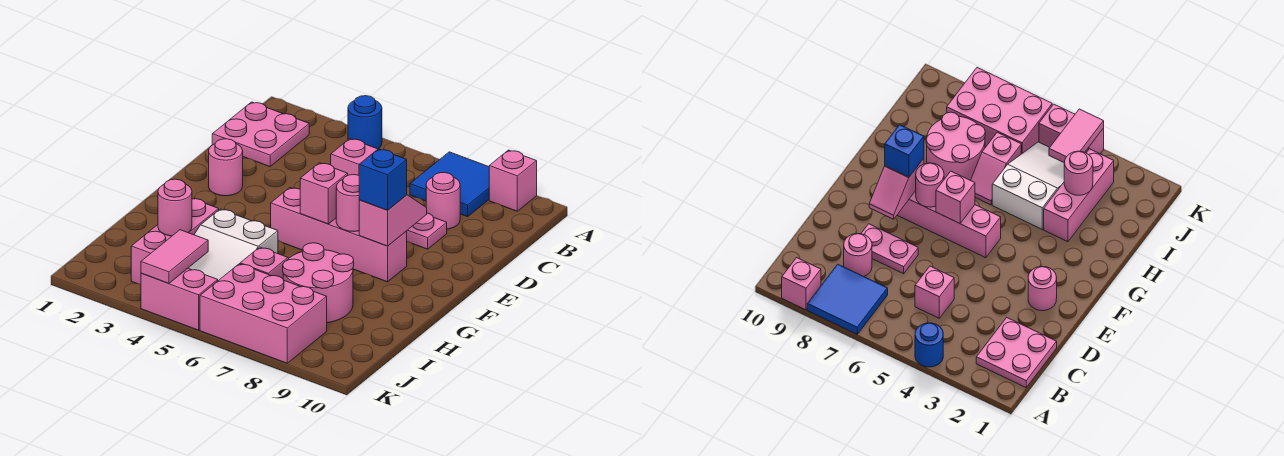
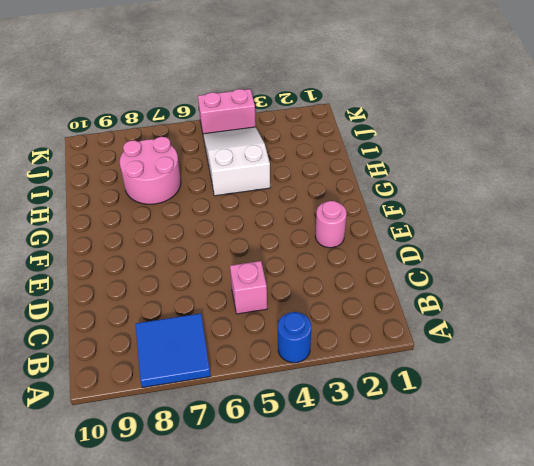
none -> pink 1x1 brick [489,150,537,211]
none -> pink 2x2 plate [212,102,309,167]
none -> pink 1x1 round brick [426,172,460,229]

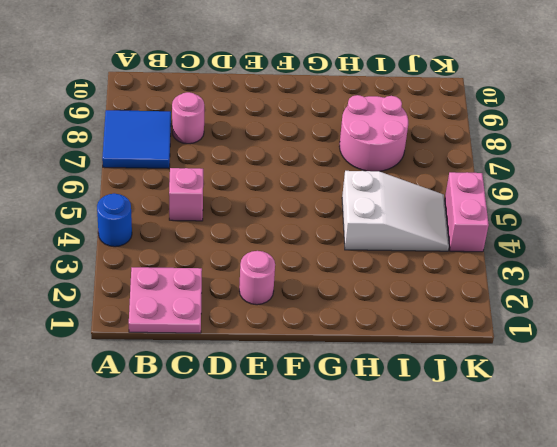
none -> pink 1x1 brick [489,150,537,211]
none -> pink 1x2 plate [407,213,447,249]
none -> pink 1x4 brick [271,188,407,282]

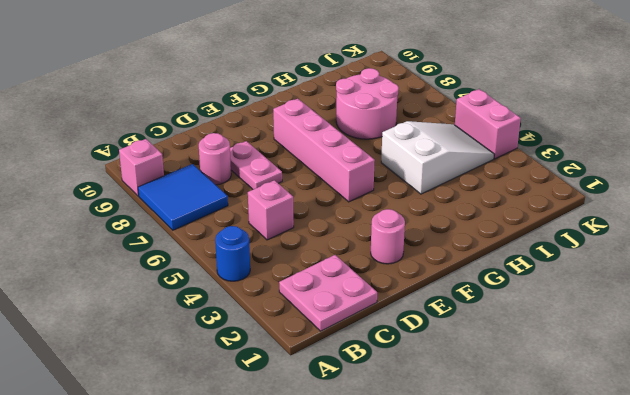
none -> pink 1x3 brick [131,199,219,284]
none -> pink 1x2 slope [240,247,289,279]
none -> pink 2x3 brick [200,264,327,363]

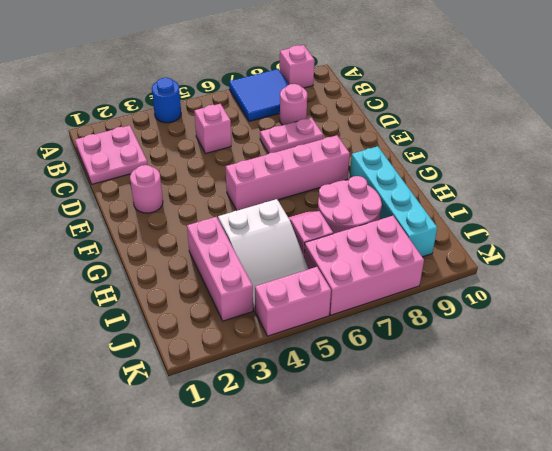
cyan 1x4 brick [350,146,437,257] -> none
none -> pink 1x2 slope [359,195,427,246]
none -> pink 1x1 brick [300,163,348,224]
none -> pink 1x1 round brick [336,175,359,231]

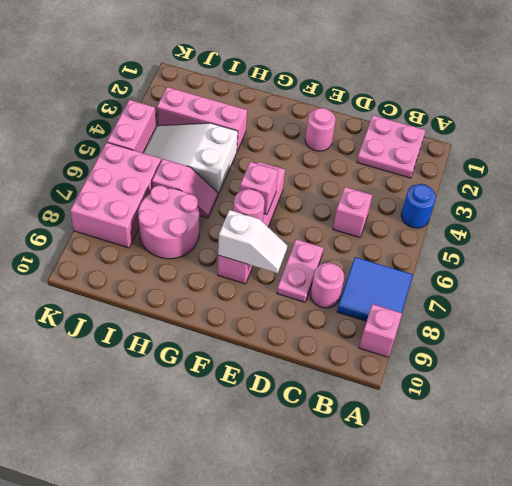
white 1x2 slope [218,210,287,273] -> pink 1x2 slope [359,195,427,246]
none -> pink 1x1 round brick [158,179,192,236]
none -> pink 1x2 tile [141,230,208,283]
none -> blue 1x1 brick [359,149,407,210]

